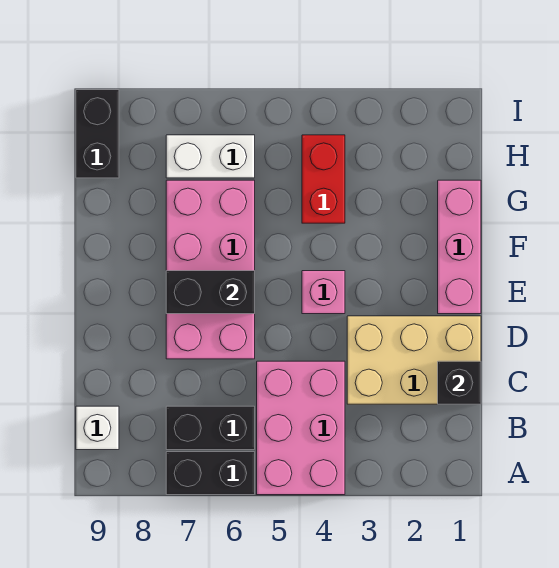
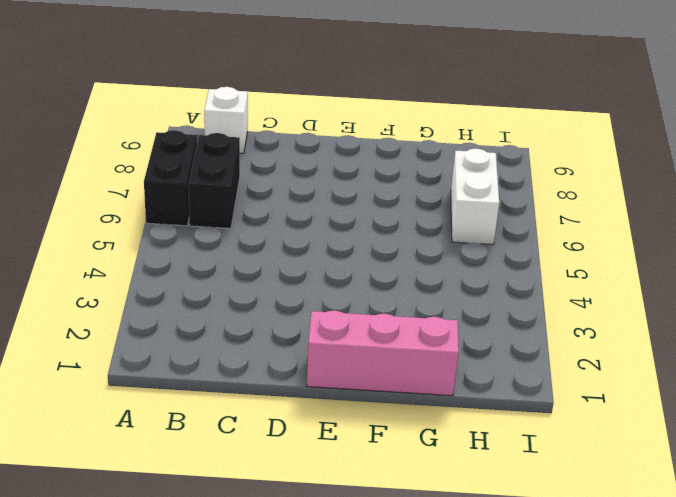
none -> pink 2x3 brick [257,361,345,495]
none -> tan 2x3 brick [347,316,481,404]
none -> pink 2x4 brick [166,180,255,359]

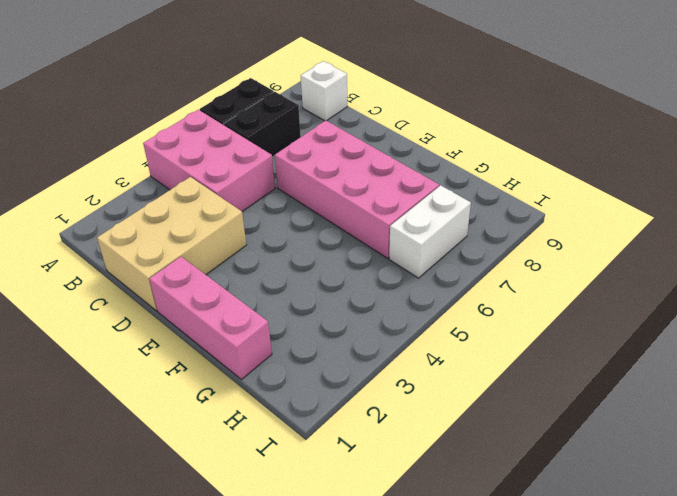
none -> pink 1x1 brick [302,271,345,314]
none -> red 1x2 brick [302,135,345,223]
none -> black 1x2 brick [76,90,119,178]

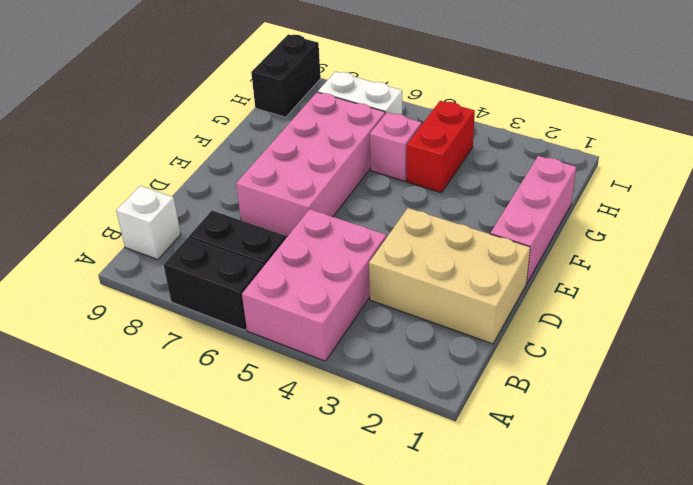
pink 1x1 brick [370,112,421,181] -> pink 1x1 brick moved to [302,271,345,314]
none -> black 1x1 brick [438,361,481,404]
none -> black 1x2 brick [166,271,255,314]

